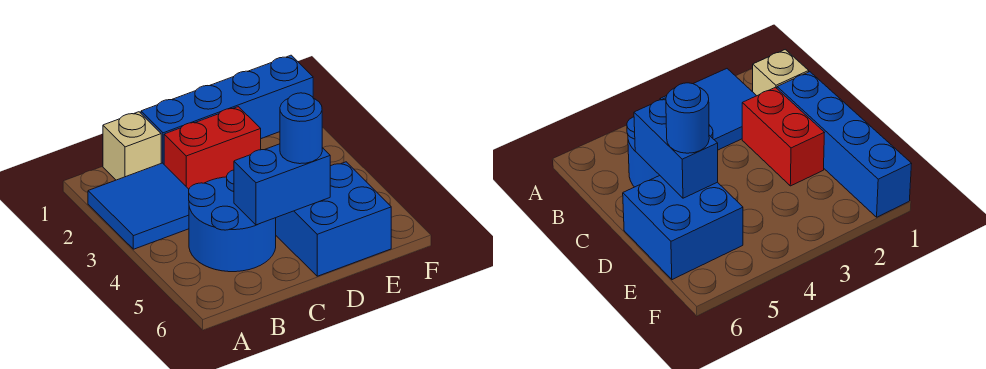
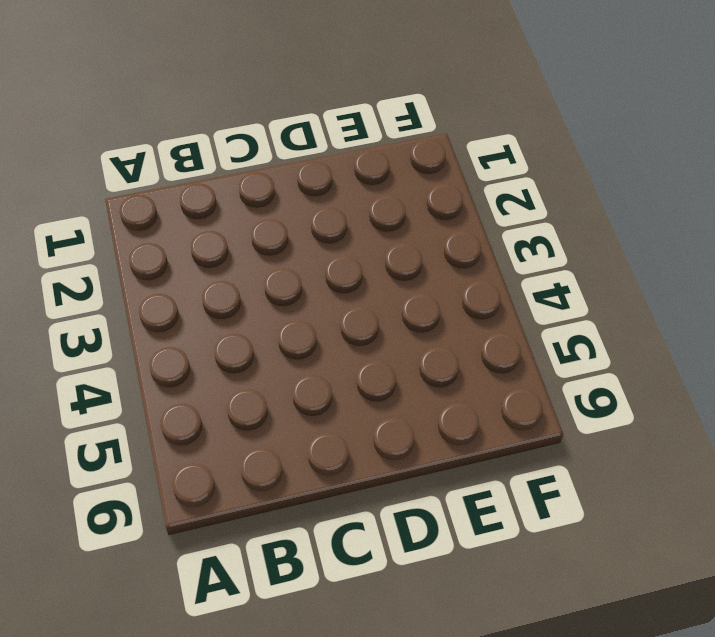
none -> blue 2x2 tile [88,163,189,249]
none -> tan 1x1 brick [103,112,161,180]

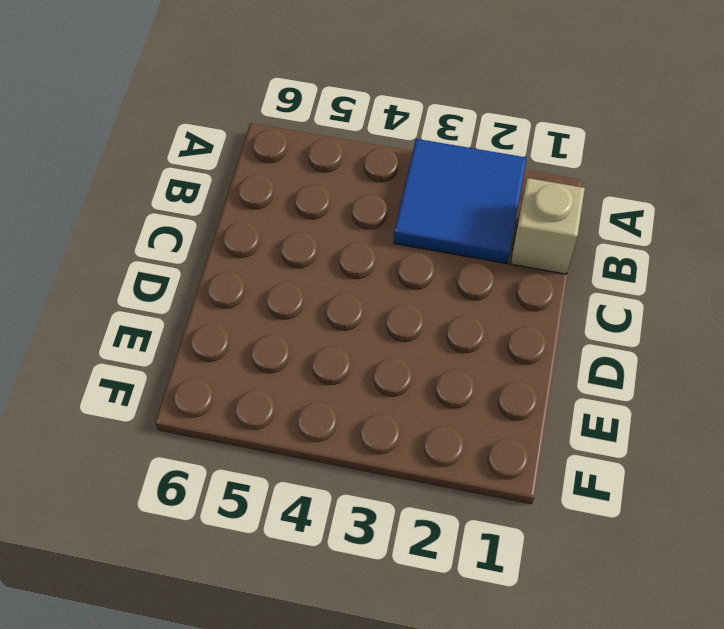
none -> blue 2x2 round brick [189,170,276,272]
none -> blue 1x4 brick [141,55,313,164]

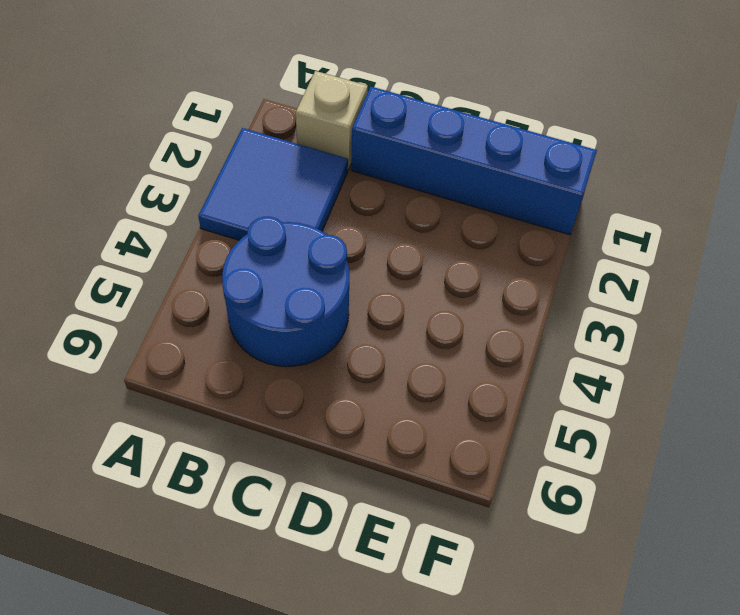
none -> red 1x2 brick [164,107,261,189]
none -> blue 2x2 brick [276,162,391,276]

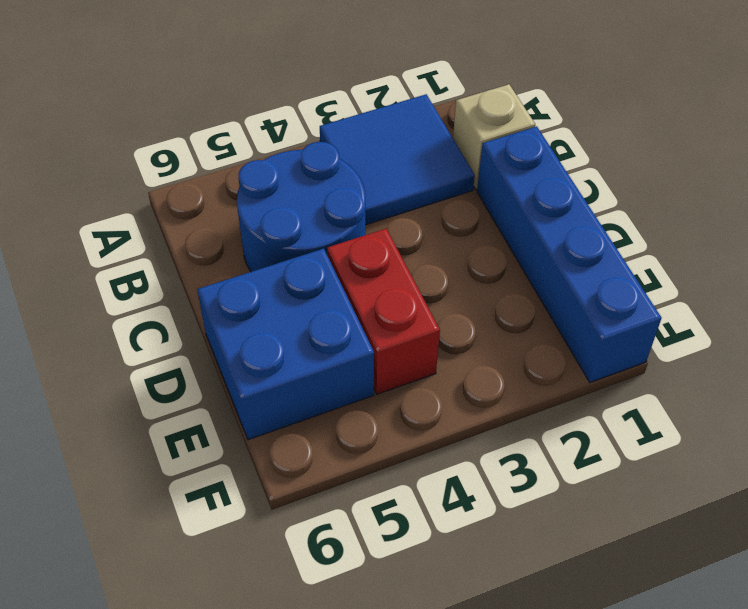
red 1x2 brick [327,229,440,394] -> red 1x2 brick moved to [164,107,261,189]
none -> blue 1x2 brick [234,144,330,225]
none -> blue 1x1 round brick [280,93,322,164]

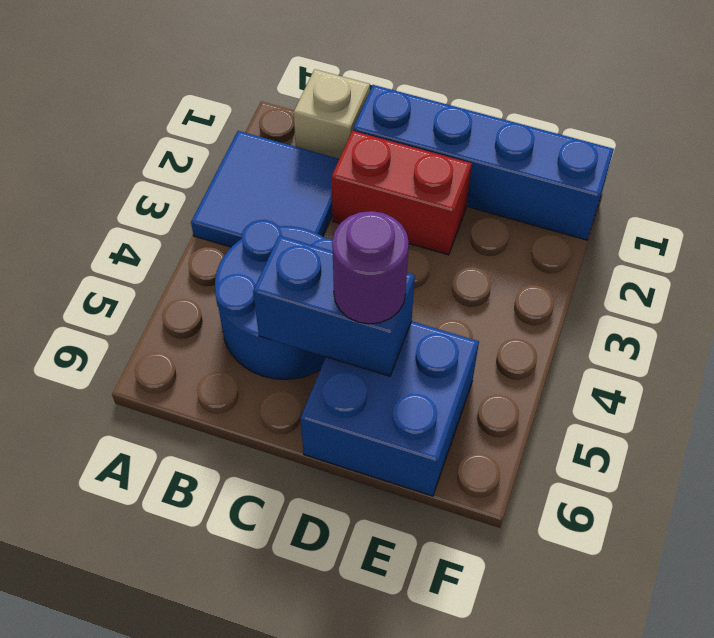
purple 1x1 round brick [332,211,409,324] -> blue 1x1 round brick [280,93,322,164]

